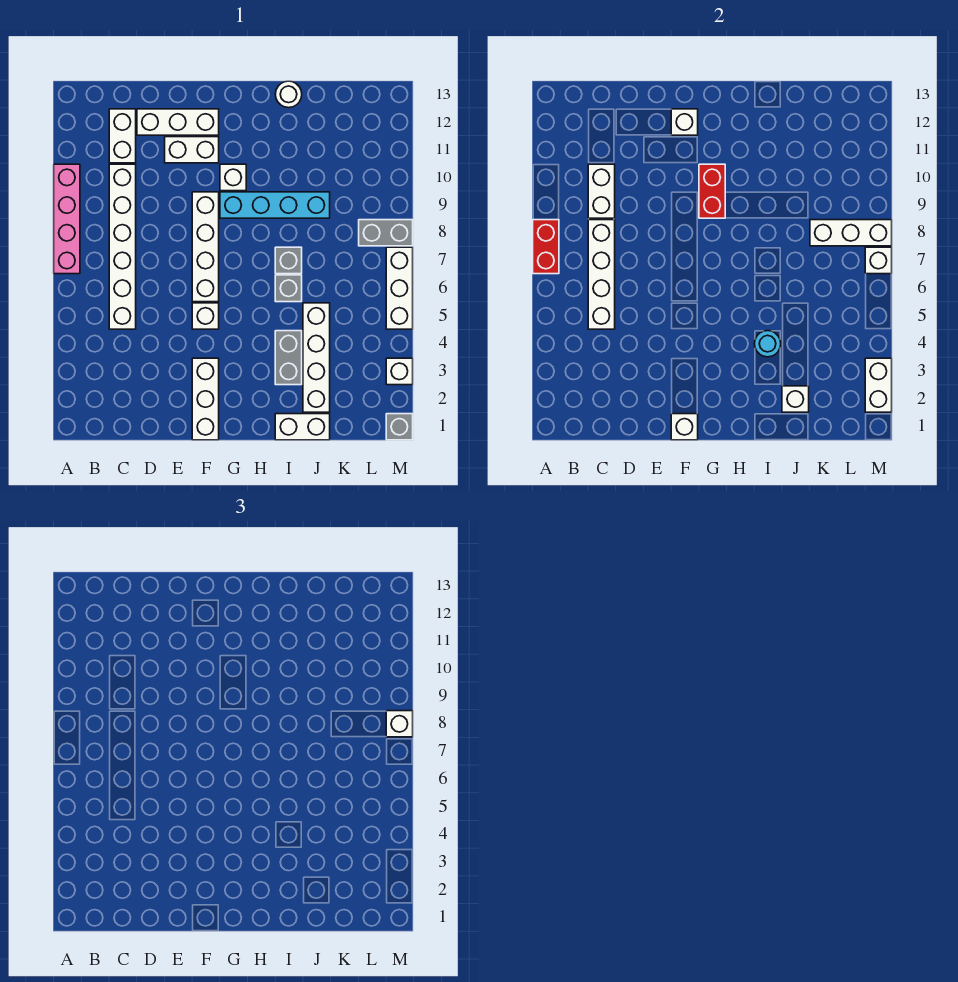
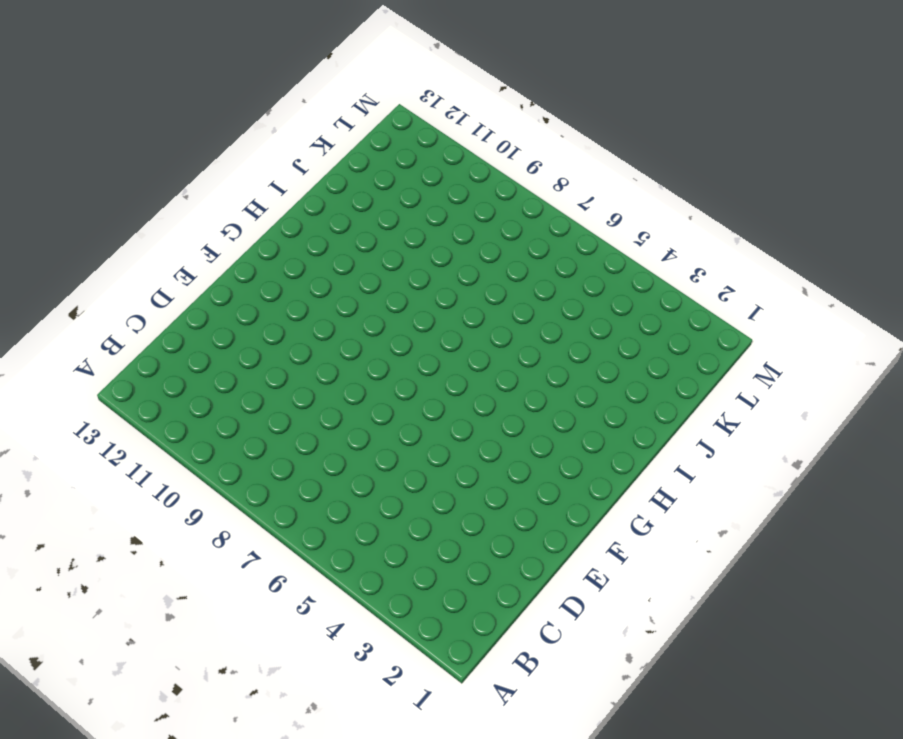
none -> pink 1x4 brick [54,164,80,274]
none -> white 1x6 brick [109,164,136,329]
none -> white 1x2 brick [109,109,136,163]
none -> white 1x3 brick [137,109,219,135]

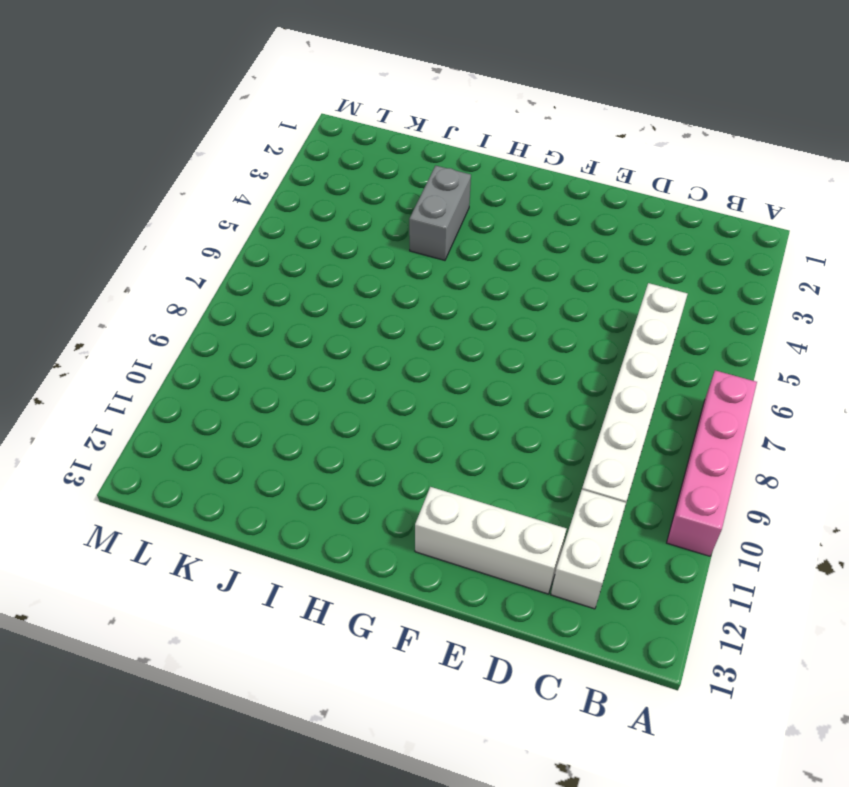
none -> white 1x2 brick [165,137,219,163]
none -> white 1x3 brick [192,358,219,440]
none -> white 1x1 brick [192,303,219,329]
none -> white 1x4 brick [192,192,219,302]

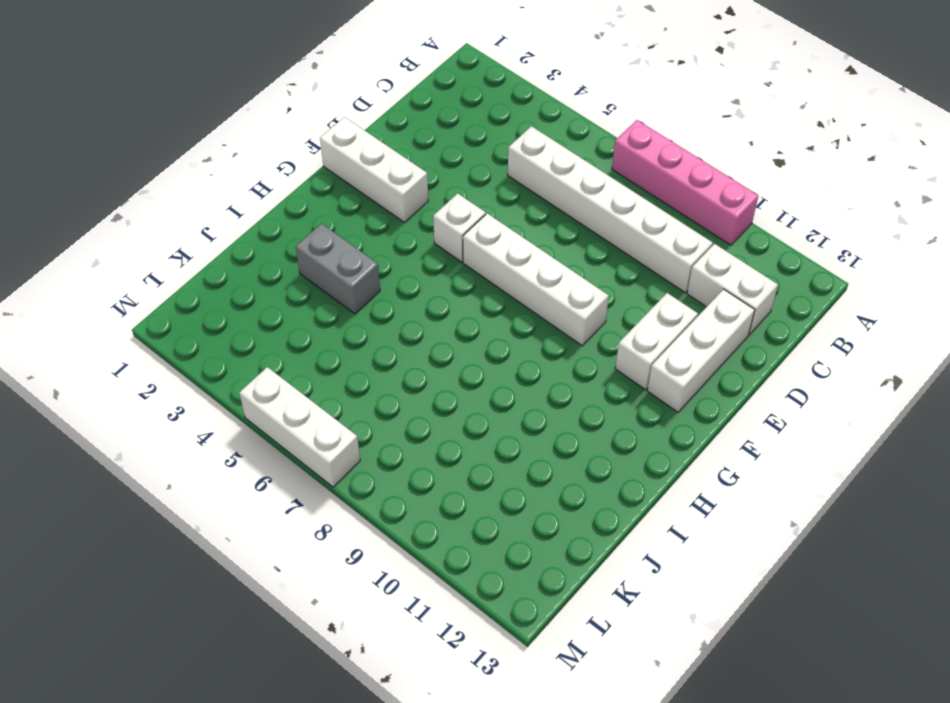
none -> cyan 1x4 brick [220,192,330,218]
none -> white 1x1 brick [220,164,246,191]
none -> white 1x2 brick [275,414,330,440]
none -> grey 1x1 brick [275,275,302,302]

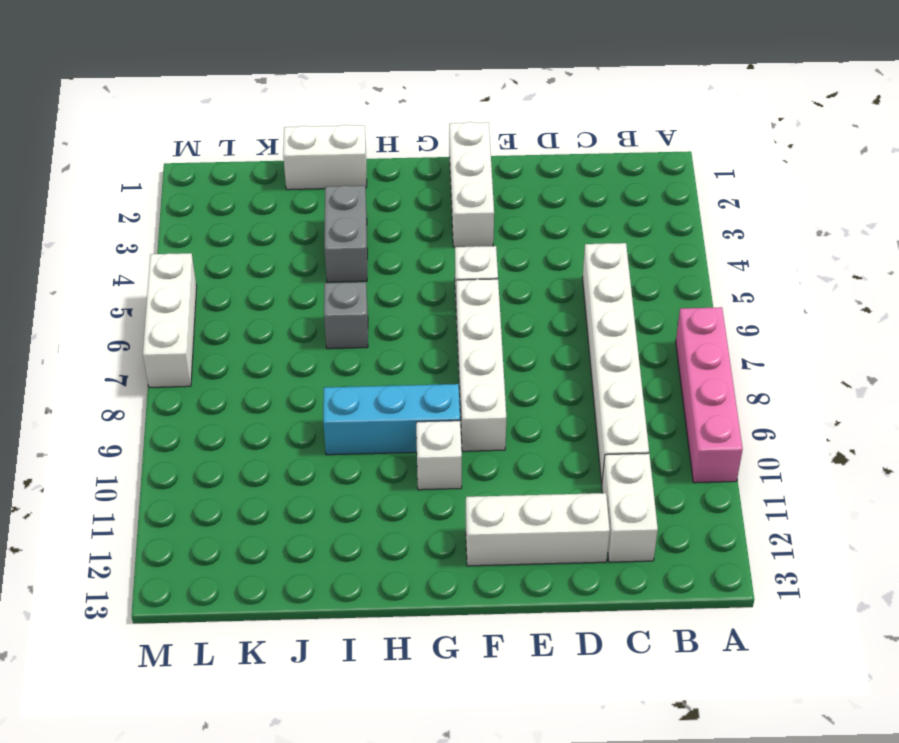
cyan 1x3 brick [323,384,460,455] -> cyan 1x4 brick [220,192,330,218]
none -> white 1x2 brick [165,137,219,163]
none -> grey 1x1 brick [275,247,302,274]
none -> white 1x1 round brick [275,81,302,108]
none -> white 1x4 brick [303,303,330,412]

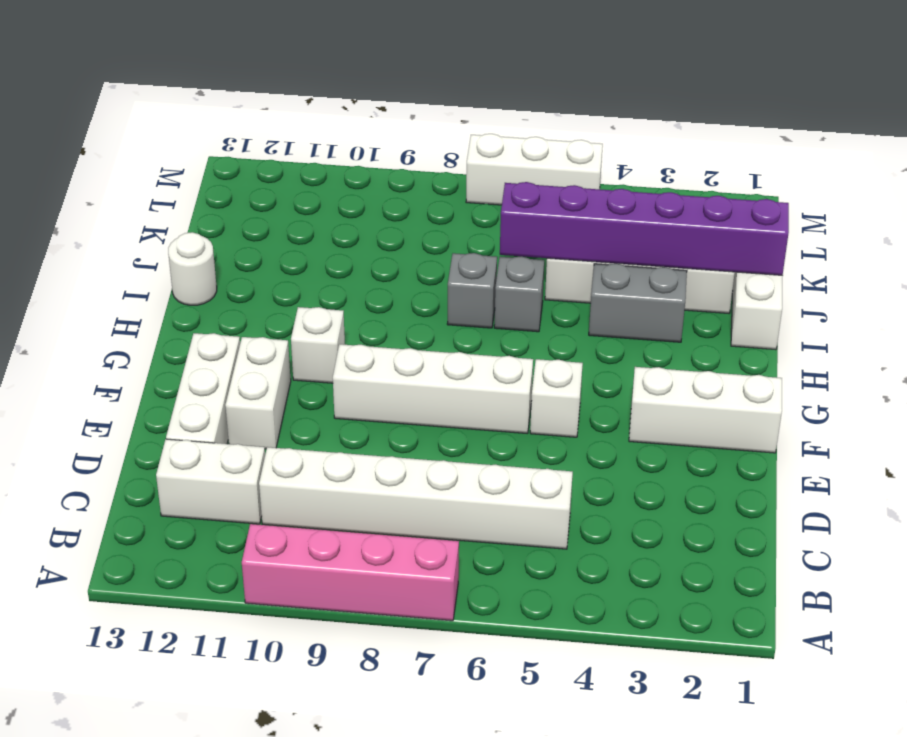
purple 1x6 brick [500,182,789,275] -> white 1x1 brick [782,386,809,412]
none -> cyan 1x4 brick [220,192,330,218]
none -> grey 1x2 brick [359,220,413,246]
none -> grey 1x1 brick [386,414,413,440]
none -> white 1x1 brick [386,358,413,385]

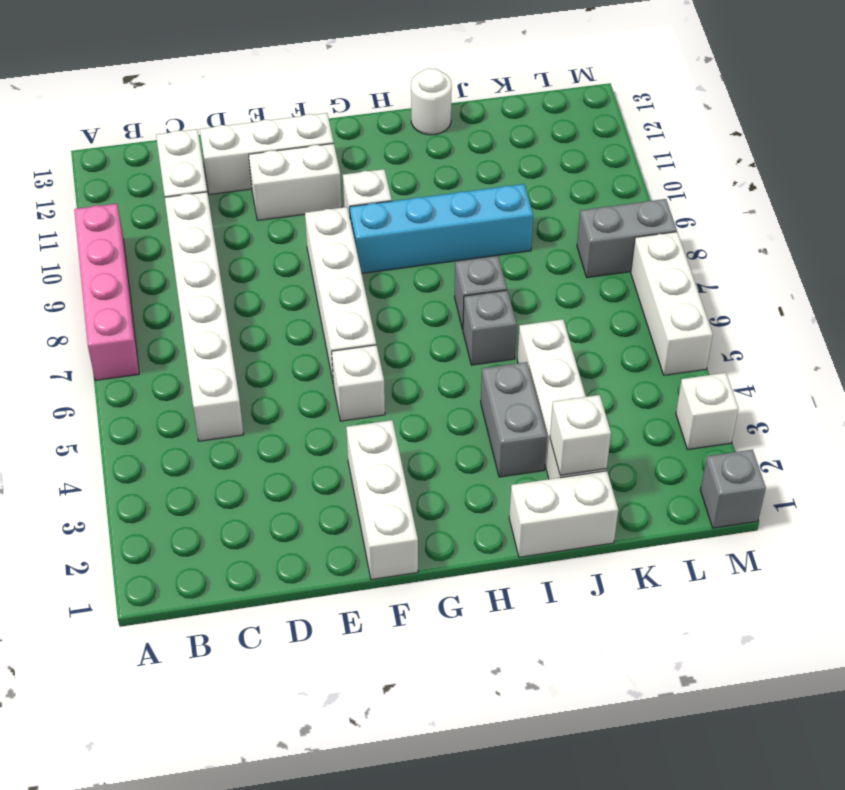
none -> red 1x2 brick [533,220,559,274]
none -> white 1x4 brick [588,220,615,329]
none -> white 1x2 brick [588,164,615,218]
none -> white 1x1 brick [671,414,698,440]

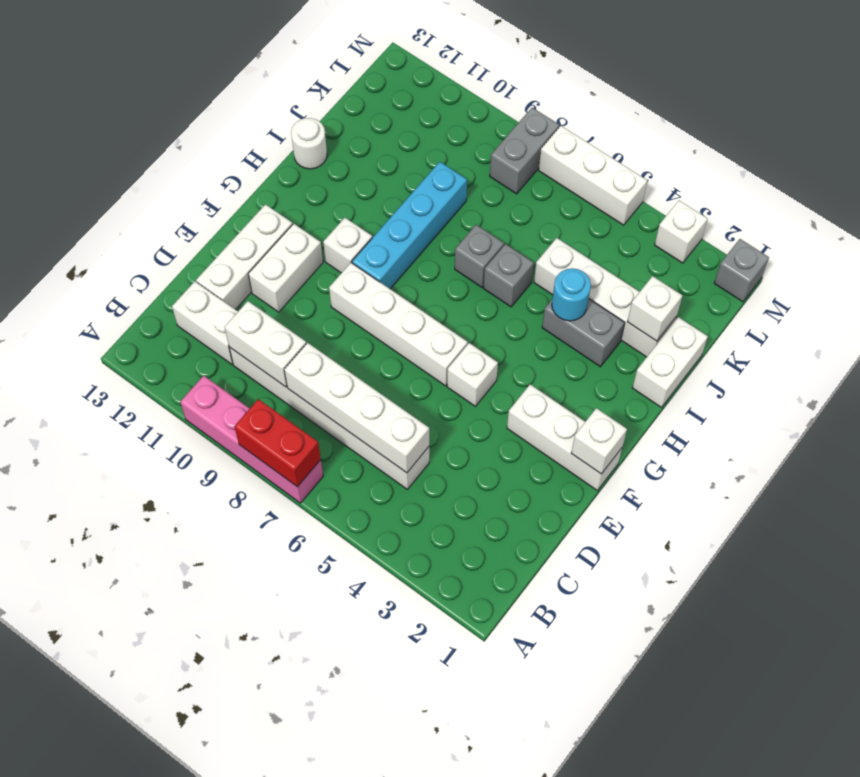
none -> white 1x1 brick [671,109,698,135]
none -> red 1x2 brick [699,164,725,218]
none -> white 1x3 brick [810,220,892,246]
none -> white 1x2 brick [865,358,892,412]

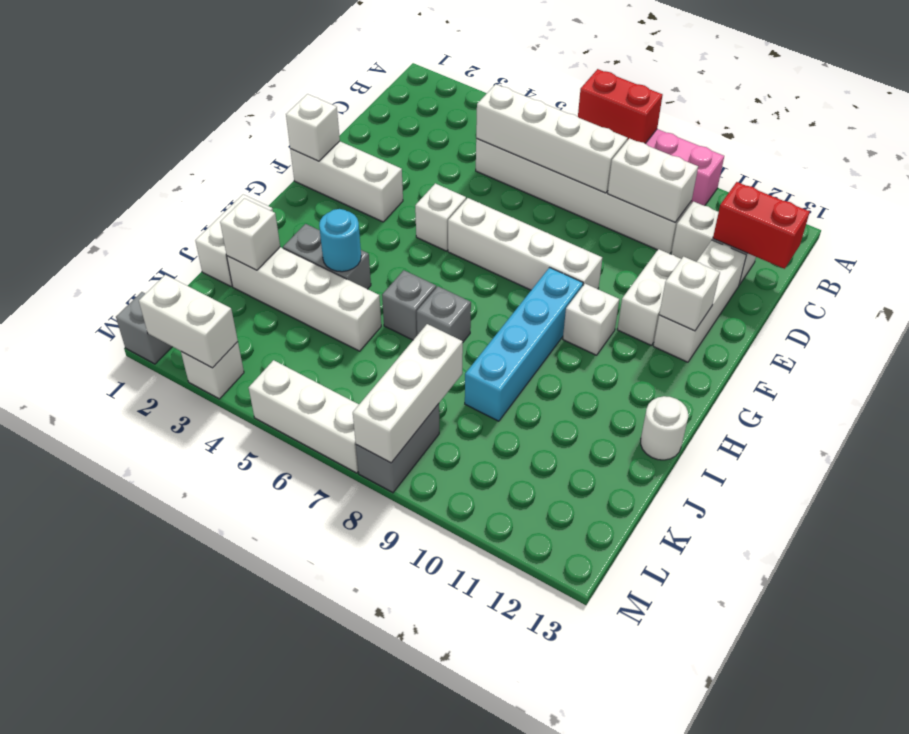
red 1x2 brick [713,182,810,269] -> red 1x2 brick moved to [699,164,725,218]
none -> white 1x1 brick [865,247,892,274]
none -> white 1x1 brick [386,711,413,737]

